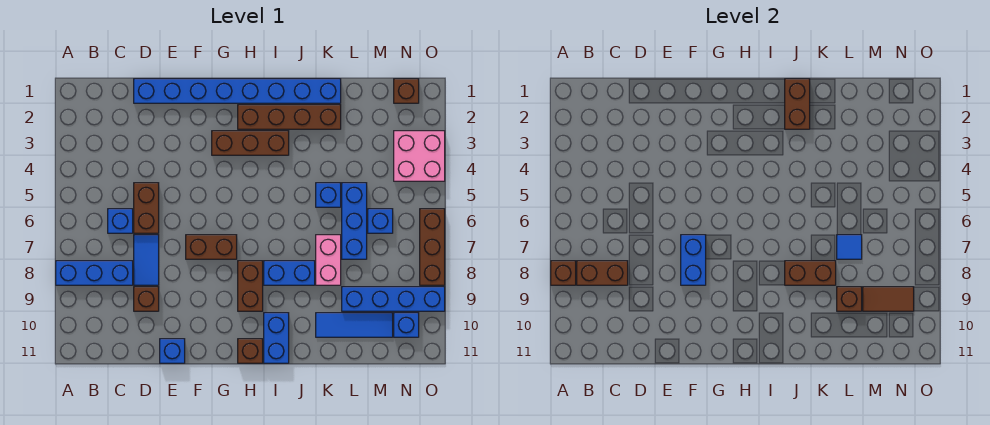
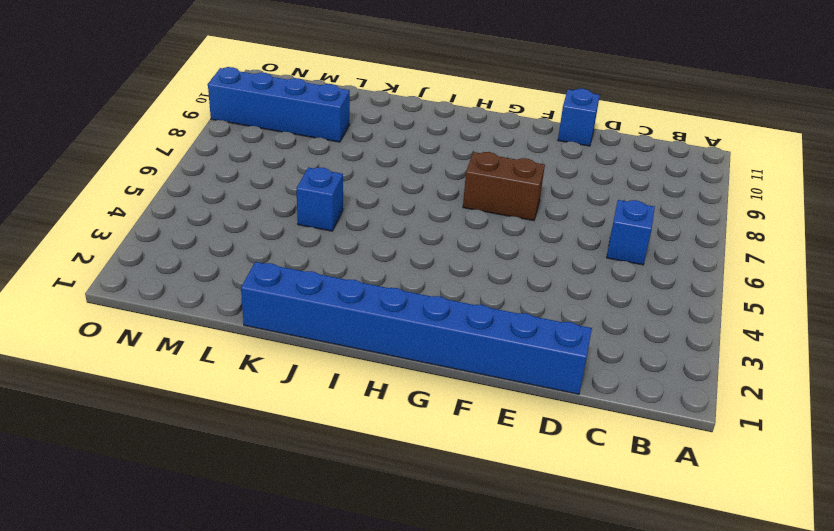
none -> blue 1x3 brick [56,261,133,285]
none -> brown 1x2 brick [134,183,159,233]
none -> blue 1x2 tile [134,235,159,285]
none -> brown 1x1 brick [134,287,159,311]

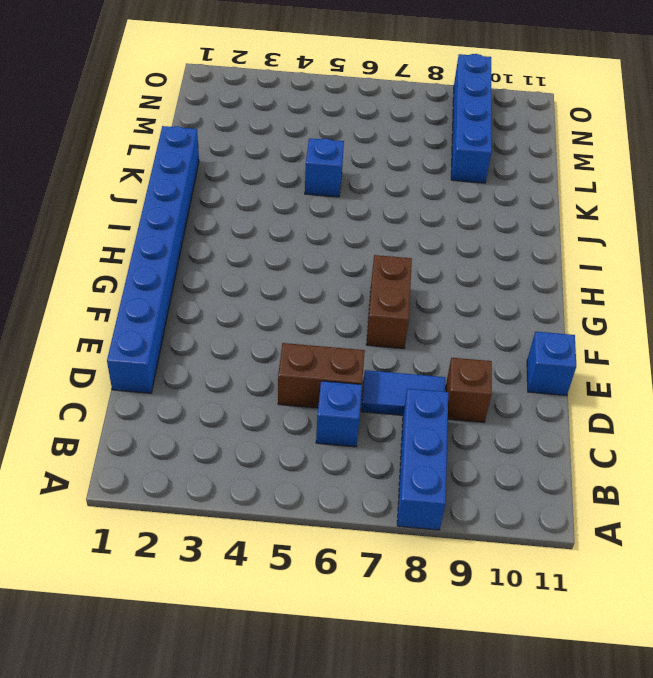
none -> brown 1x3 brick [212,131,289,155]
none -> brown 1x4 brick [238,105,341,129]
none -> brown 1x2 brick [238,261,263,311]
none -> brown 1x1 brick [238,339,263,363]

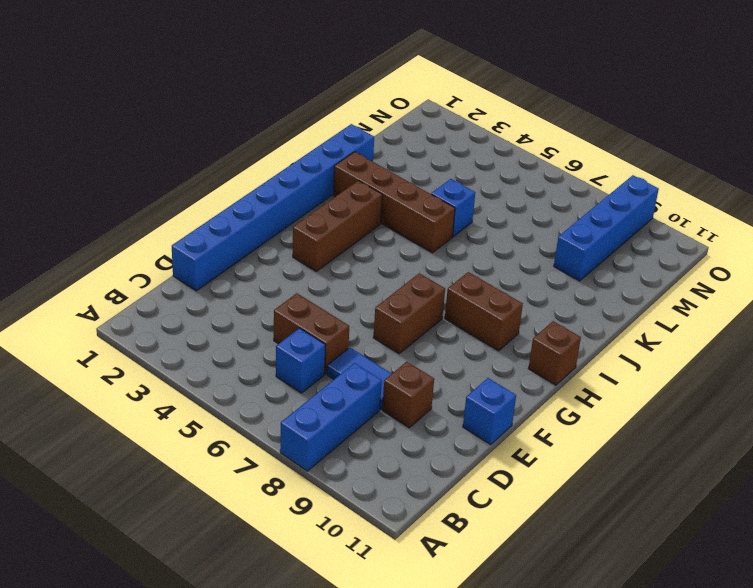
brown 1x4 brick [333,152,455,253] -> brown 1x4 brick turned to [238,105,341,129]
none -> blue 1x2 brick [264,261,315,285]
none -> blue 1x2 brick [264,313,289,363]
none -> pink 1x2 brick [316,235,341,285]
none -> blue 1x3 tile [316,313,393,337]

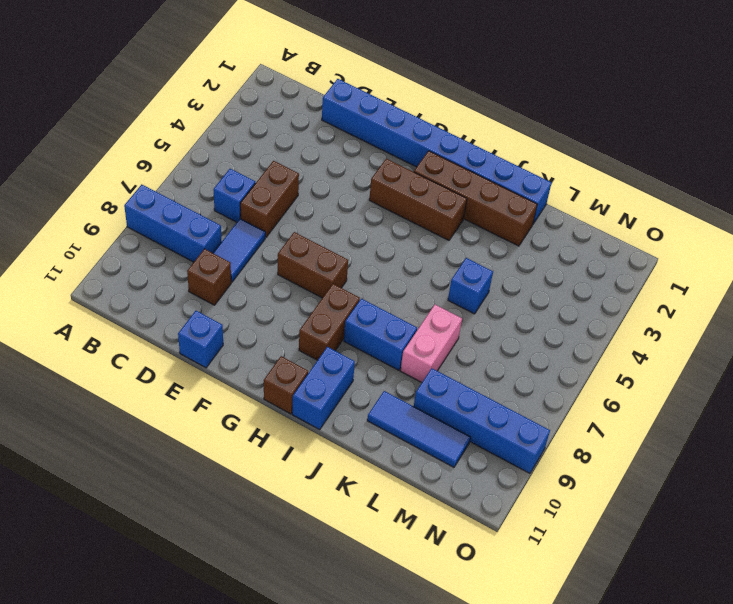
none -> blue 1x3 brick [342,183,367,259]
none -> blue 1x1 brick [368,209,393,233]
none -> brown 1x1 brick [394,79,419,103]
none -> pink 2x2 brick [394,131,445,181]

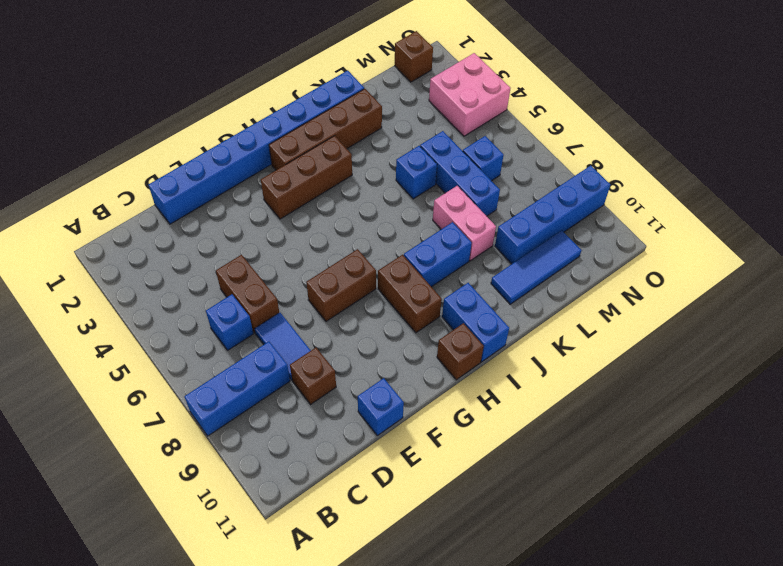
none -> blue 1x1 brick [394,313,419,337]
none -> brown 1x3 brick [420,209,445,285]
none -> brown 1x1 brick [551,261,576,285]
none -> brown 1x2 brick [577,261,628,285]

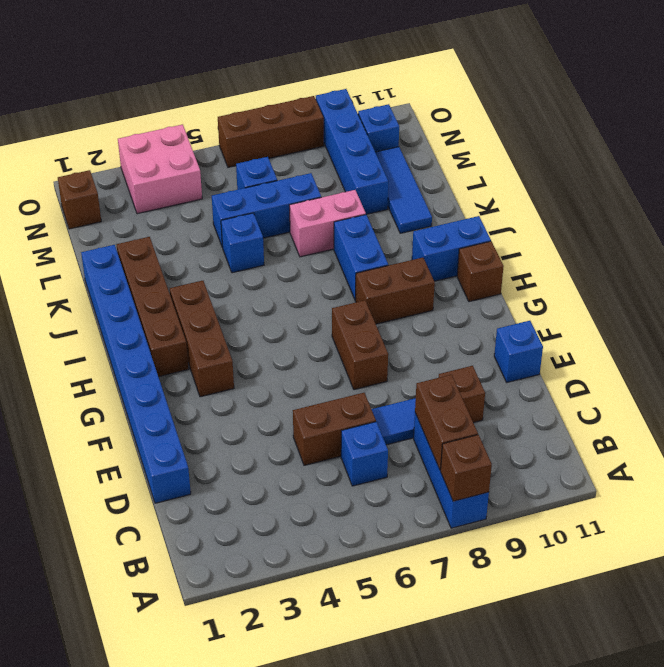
none -> blue 1x2 brick [681,235,706,285]
none -> brown 1x2 brick [785,79,810,129]
none -> brown 1x2 brick [785,261,836,285]
none -> blue 1x1 tile [837,235,862,259]

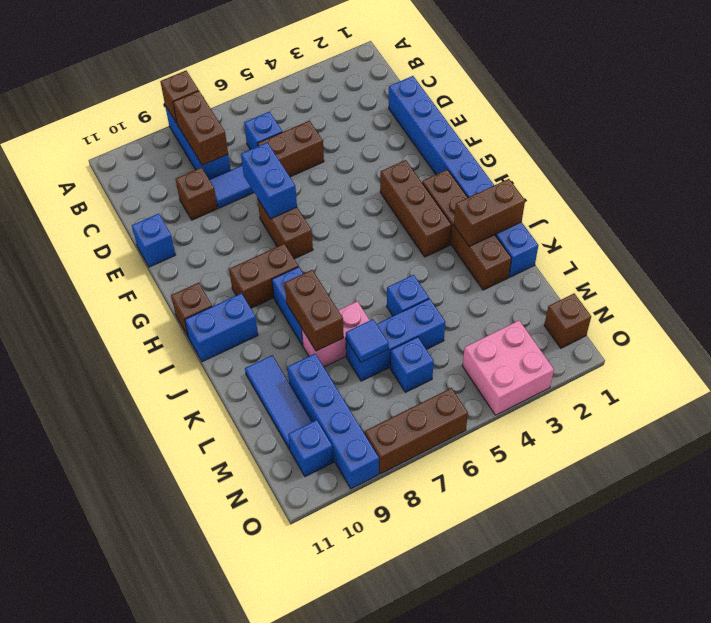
blue 1x2 brick [241,142,297,219] -> blue 1x2 brick turned to [681,235,706,285]
none -> brown 1x1 brick [837,287,862,311]
none -> brown 1x2 tile [863,287,914,311]

